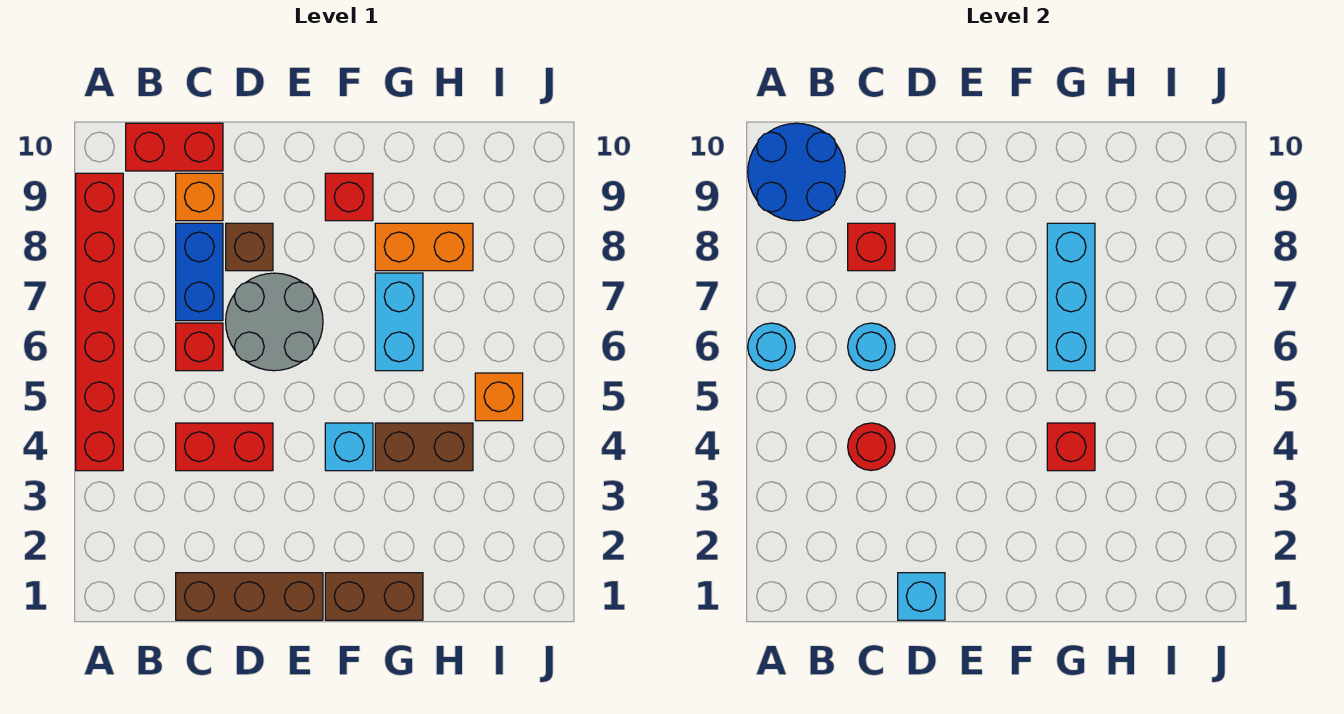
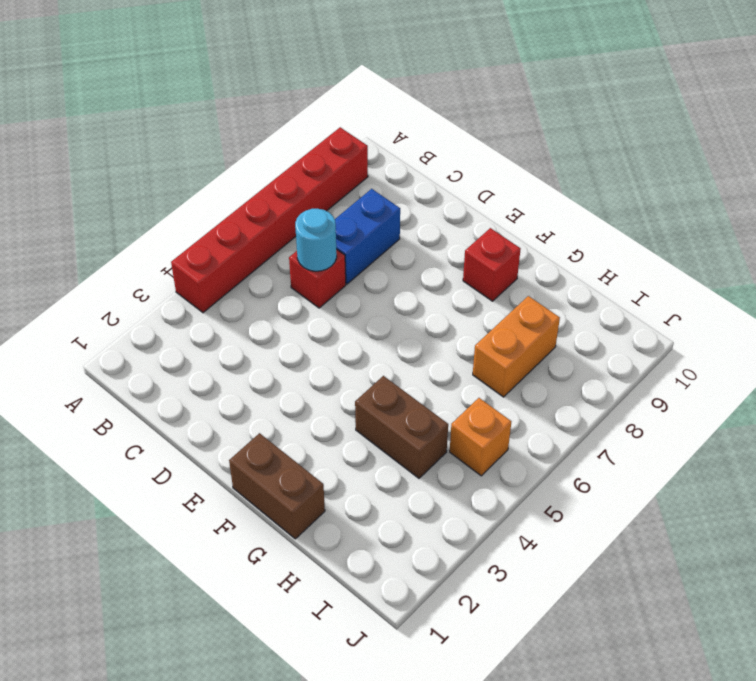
orange 1x2 brick [473,296,560,397] -> orange 1x2 brick turned to [375,223,473,271]
none -> red 1x2 brick [126,123,223,171]
none -> brown 1x3 brick [176,573,323,620]
none -> red 1x2 brick [176,423,273,471]

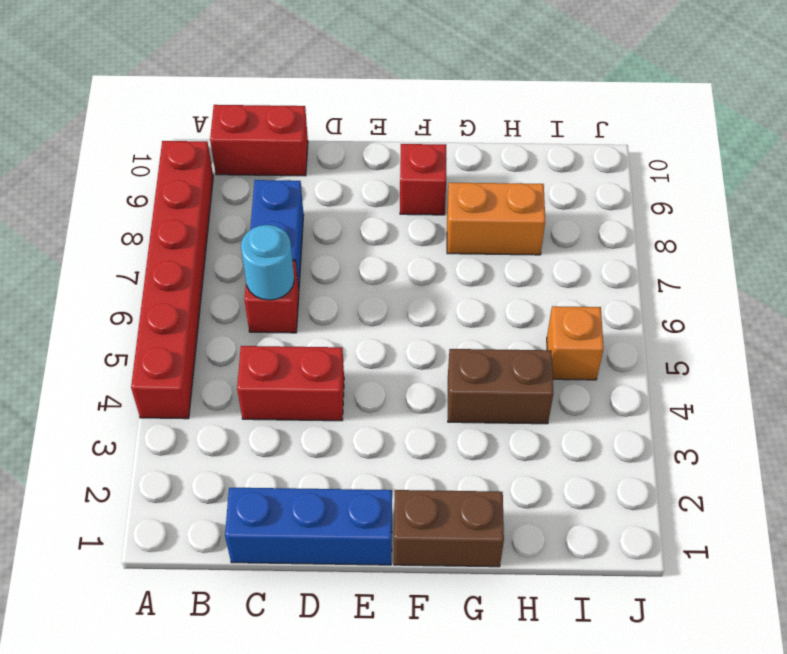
blue 1x3 brick [225,488,392,565] -> brown 1x3 brick [176,573,323,620]
none -> orange 1x1 brick [176,173,223,221]
none -> grey 2x2 round brick [226,273,323,371]
none -> brown 1x1 brick [226,223,273,271]

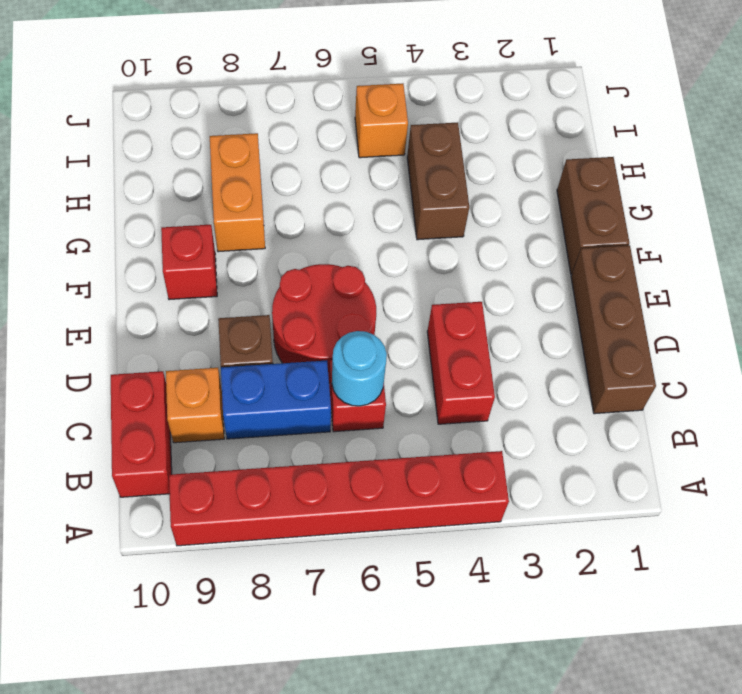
red 2x2 round brick [272,264,376,376] -> grey 2x2 round brick [226,273,323,371]
none -> cyan 1x1 brick [325,423,373,471]
none -> cyan 1x2 brick [375,273,423,371]
none -> cyan 1x1 round brick [748,323,795,371]

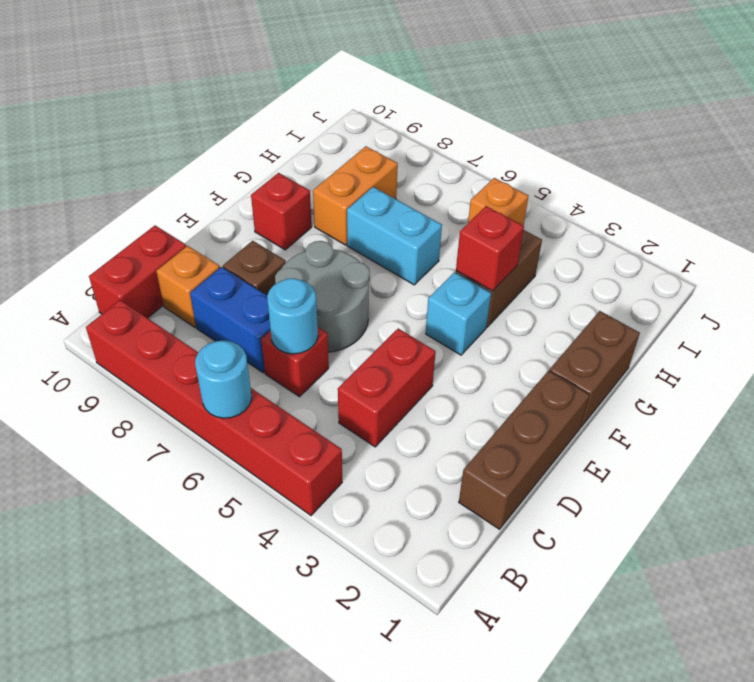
none -> blue 2x2 round brick [748,123,845,221]
none -> red 1x1 round brick [848,423,895,470]
none -> red 1x1 brick [848,223,895,271]

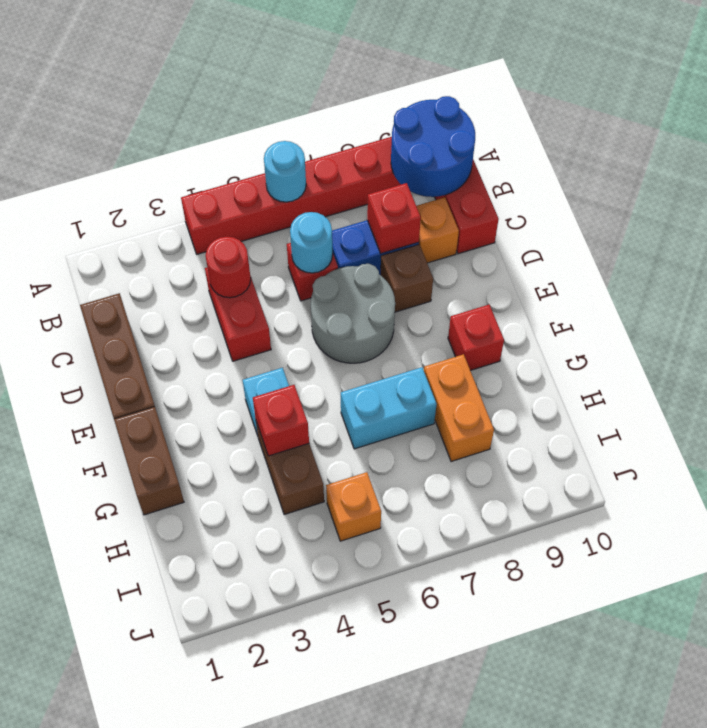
none -> cyan 1x1 brick [898,573,945,620]
none -> cyan 1x3 brick [1047,223,1095,371]

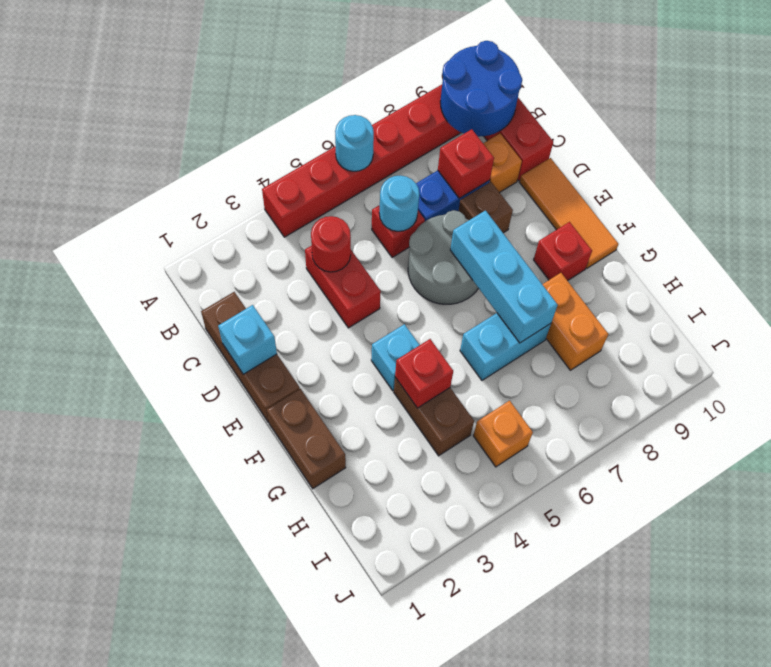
orange 1x3 tile [520,158,618,269] -> none
cyan 1x3 brick [450,211,558,343] -> cyan 1x3 brick turned to [1047,223,1095,371]

